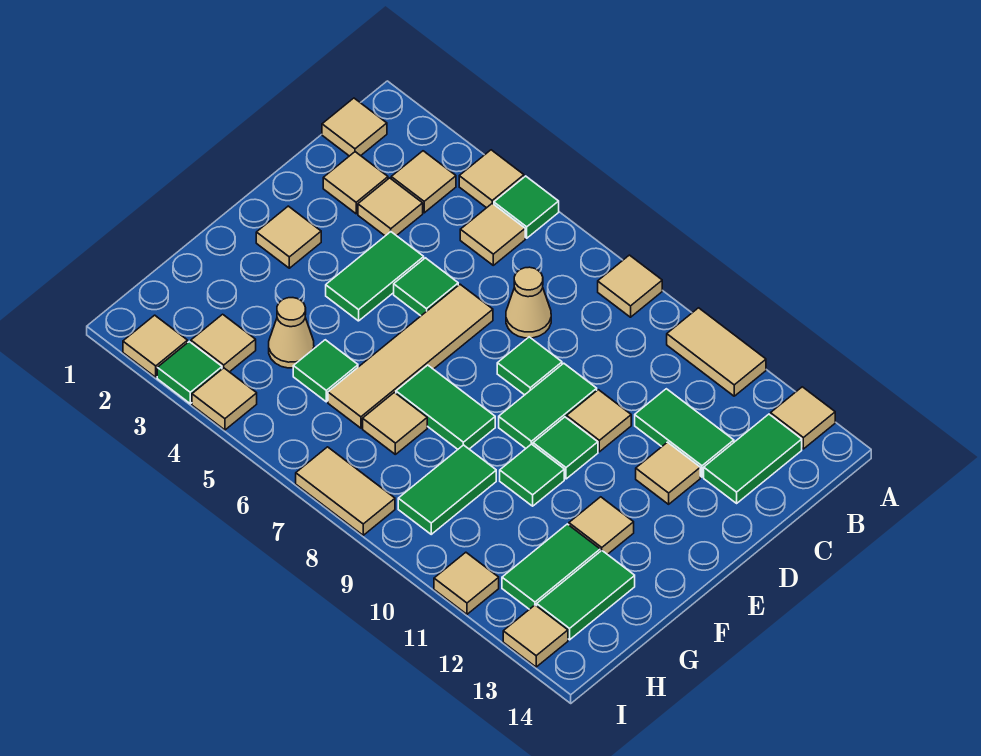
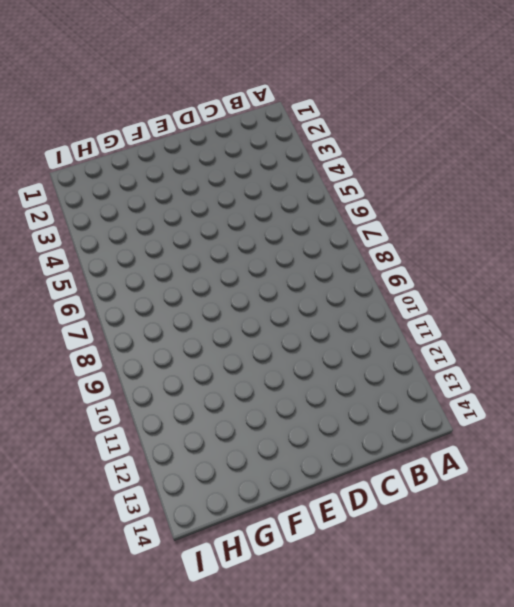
none -> tan 1x1 tile [459,150,524,208]
none -> green 1x1 tile [494,176,559,238]
none -> tan 1x1 tile [598,255,662,317]
none -> tan 1x2 tile [667,308,766,396]

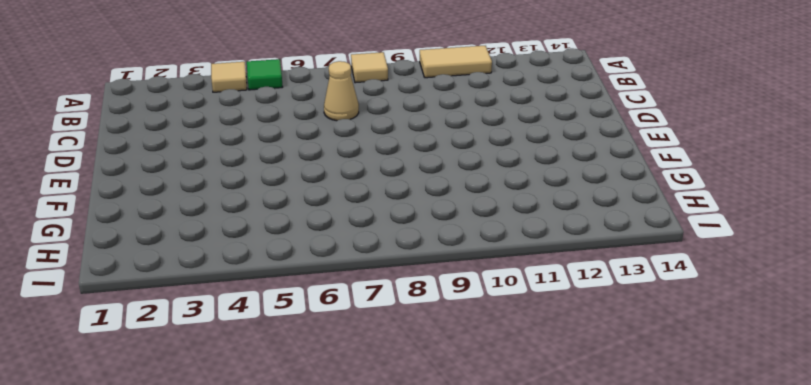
none -> tan 1x1 tile [771,387,835,449]
none -> tan 1x1 tile [322,98,387,156]
none -> tan 1x1 tile [391,151,456,213]
none -> tan 1x1 tile [460,203,525,265]

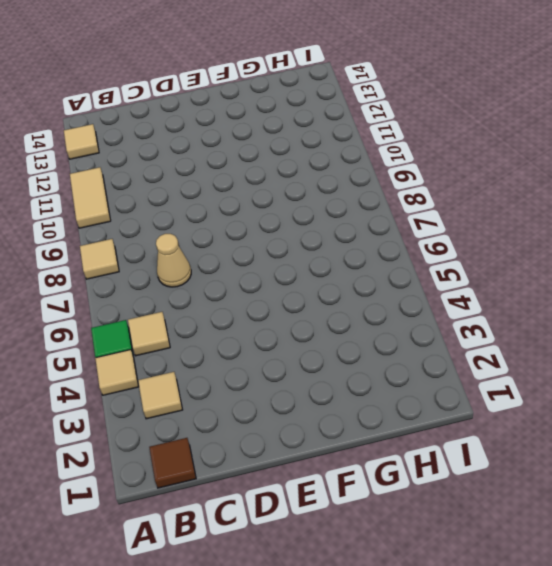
brown 1x1 tile [149,438,196,488] -> tan 1x1 tile [322,98,387,156]
none -> green 1x2 tile [704,414,802,503]
none -> tan 1x1 tile [323,152,388,214]
none -> tan 1x1 tile [358,178,423,236]
none -> green 1x2 tile [635,389,734,477]

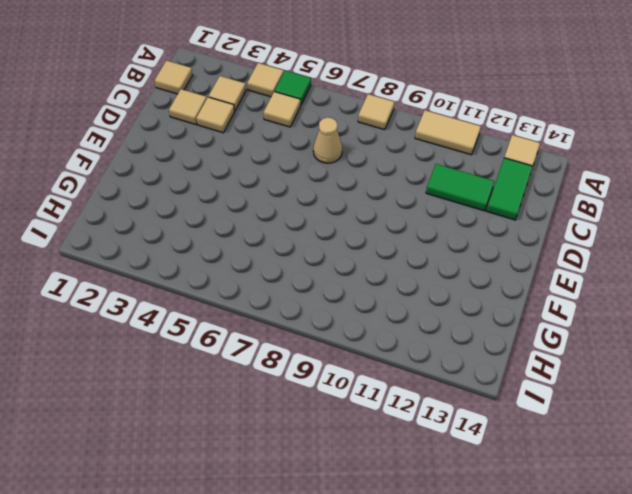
none -> green 1x2 tile [326,232,424,321]
none -> green 1x1 tile [394,258,458,316]
none -> tan 1x4 tile [328,284,493,428]
none -> green 1x1 tile [497,337,562,395]

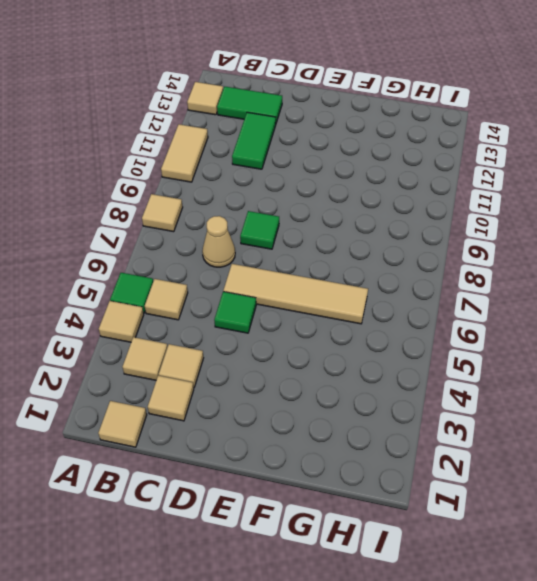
none -> green 1x2 tile [326,232,424,321]
none -> green 1x2 tile [499,363,597,448]
none -> tan 1x1 tile [567,390,631,452]
none -> tan 1x1 tile [636,442,700,504]

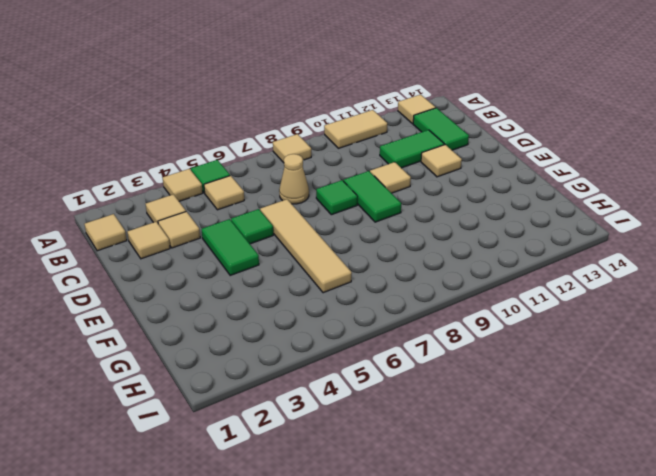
none -> tan 1x1 tile [256,206,321,268]
none -> green 1x1 tile [533,417,598,479]
none -> green 1x2 tile [396,365,495,449]
none -> green 1x1 tile [500,444,564,506]

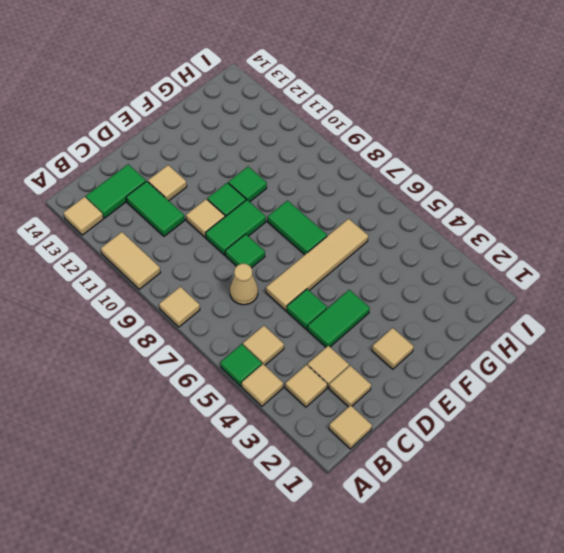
none -> tan 1x1 tile [569,497,634,555]
none -> tan 1x1 cone [269,298,314,368]
none -> green 1x1 tile [293,340,358,402]
none -> tan 1x1 tile [363,392,427,454]

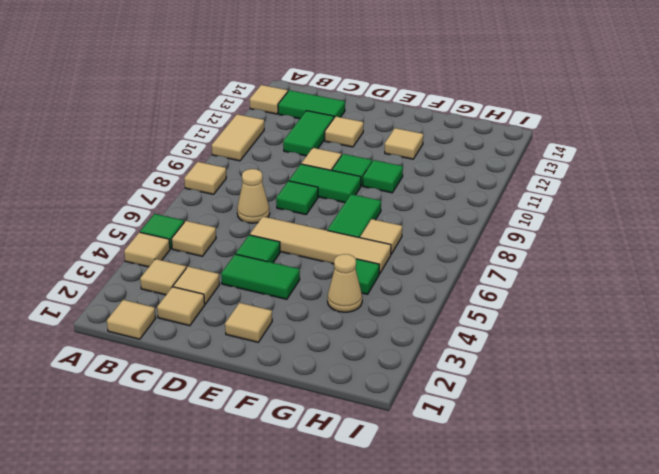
none -> green 1x2 tile [398,445,496,534]
none -> green 1x2 tile [502,524,600,609]
none -> green 1x2 tile [537,551,635,640]
none -> tan 1x1 tile [191,314,256,372]

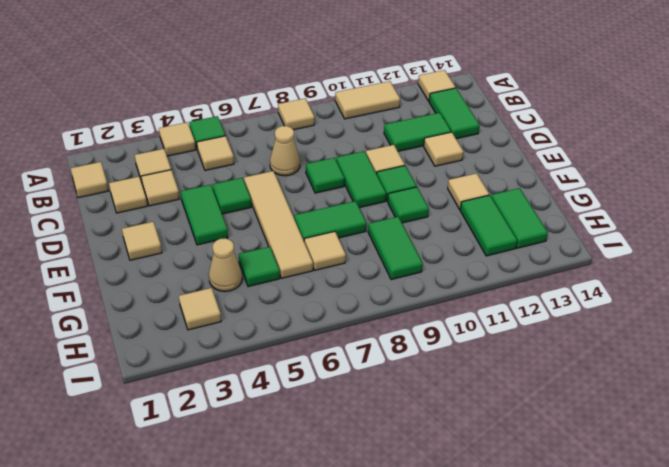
none -> tan 1x1 tile [123,315,188,377]
none -> green 1x1 tile [157,342,222,404]
none -> tan 1x1 tile [192,368,257,430]
none -> tan 1x2 tile [296,447,395,535]

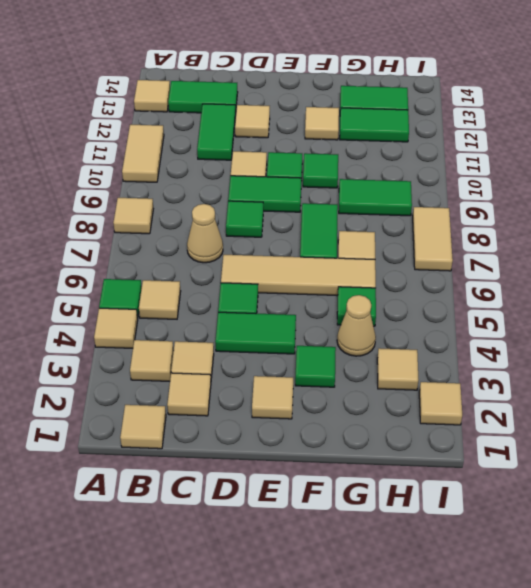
green 1x1 tile [295,346,336,387] -> green 1x1 tile moved to [157,342,222,404]
none -> tan 1x1 tile [192,368,257,430]
none -> tan 1x1 tile [434,552,499,614]
none -> tan 1x1 tile [503,605,568,667]

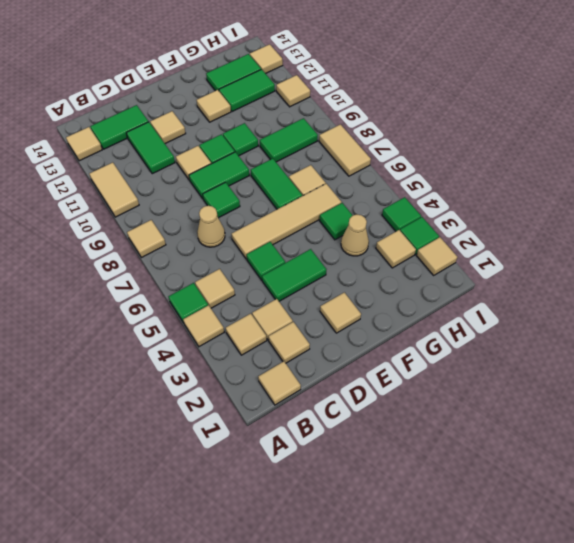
green 1x1 tile [382,197,421,231] -> tan 1x1 tile [192,368,257,430]

